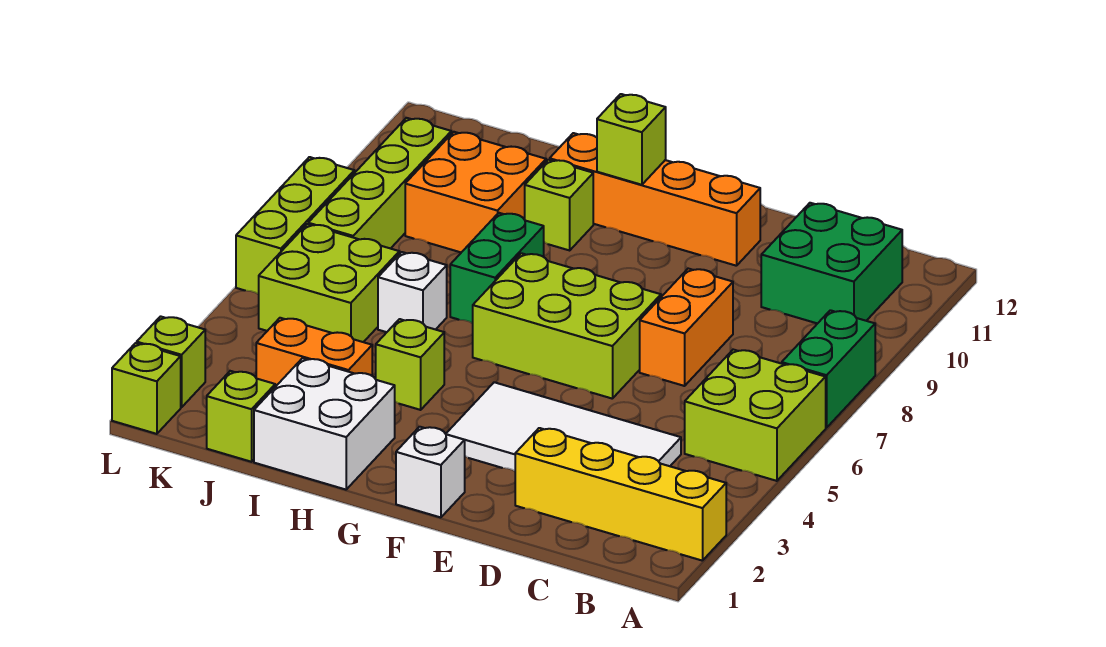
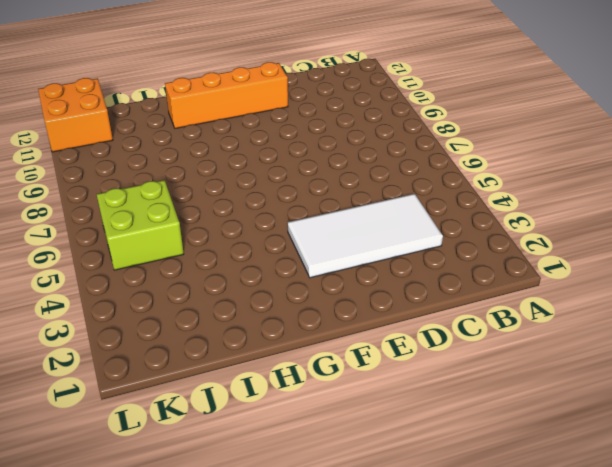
orange 2x2 brick [38,78,113,152] -> orange 2x2 brick moved to [405,132,546,252]
none -> yellow 1x4 brick [515,428,726,561]
none -> lime 2x2 brick [685,350,826,481]
none -> green 1x2 brick [782,310,875,428]

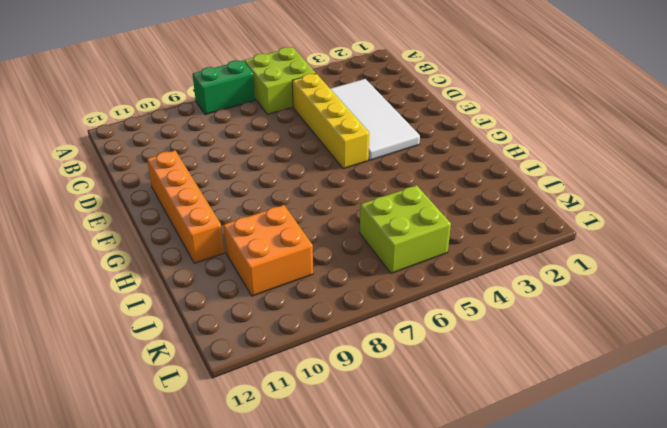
yellow 1x4 brick [292,74,369,169] -> yellow 1x4 brick moved to [515,428,726,561]
none -> green 2x2 brick [761,203,902,324]
none -> orange 1x2 brick [640,269,733,386]
none -> lime 2x3 brick [473,253,661,399]

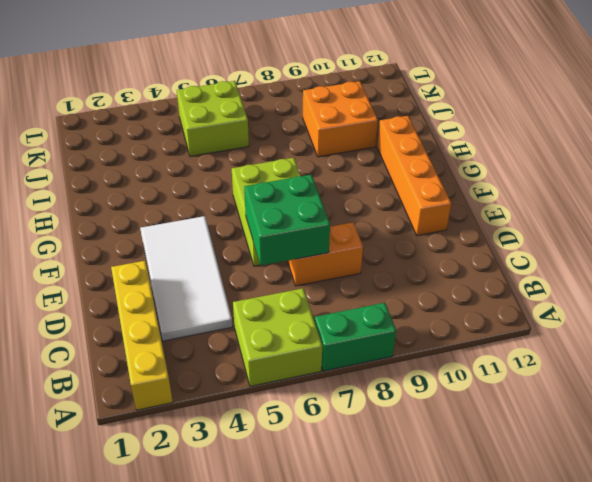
green 2x2 brick [244,175,330,265] -> green 2x2 brick moved to [761,203,902,324]
none -> white 1x1 brick [396,427,465,517]
none -> white 2x2 brick [254,358,395,490]
none -> lime 1x1 brick [376,319,444,410]

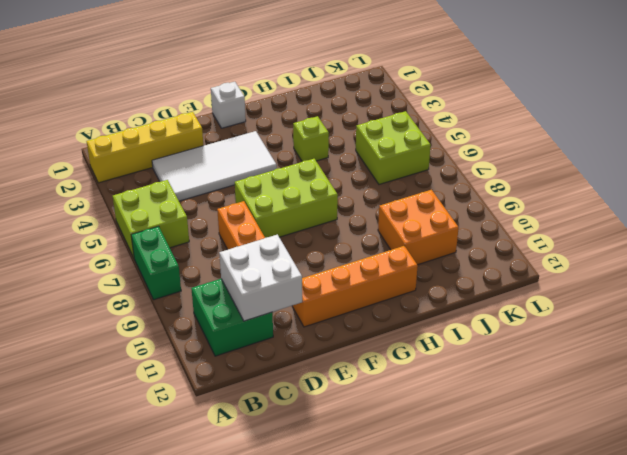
white 2x2 brick [219,235,302,321] -> white 2x2 brick moved to [254,358,395,490]
none -> green 1x2 brick [450,213,544,323]
none -> lime 1x1 brick [525,160,593,250]
none -> orange 1x2 brick [256,318,372,387]

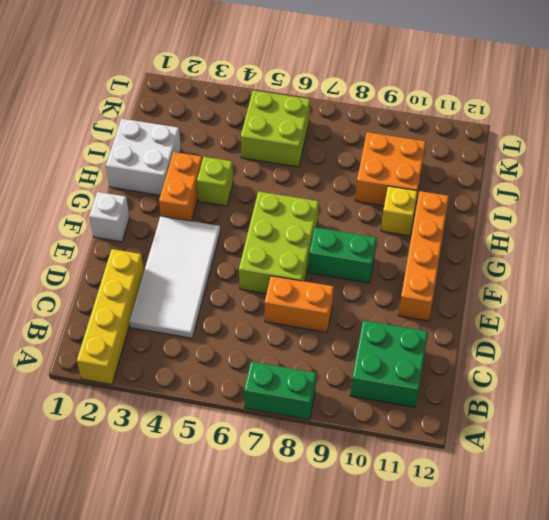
green 1x2 brick [308,227,377,283] -> green 1x2 brick moved to [450,213,544,323]
orange 1x2 brick [159,152,202,221] -> orange 1x2 brick moved to [256,318,372,387]
yellow 1x1 brick [381,186,418,236] -> lime 1x1 brick [525,160,593,250]
none -> lime 2x2 brick [685,350,826,481]
none -> white 1x1 brick [378,252,447,332]
none -> lime 1x1 brick [207,371,275,462]

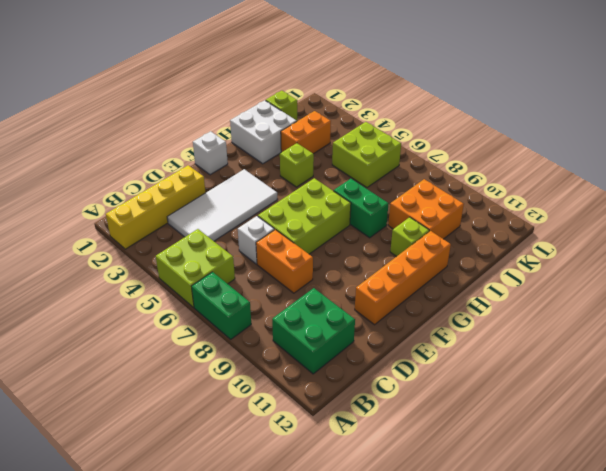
white 1x1 brick [238,216,274,264] -> white 1x1 brick moved to [378,252,447,332]
none -> lime 1x4 brick [308,118,451,249]
none -> lime 1x1 brick [112,343,181,434]
none -> lime 1x1 brick [137,316,205,407]

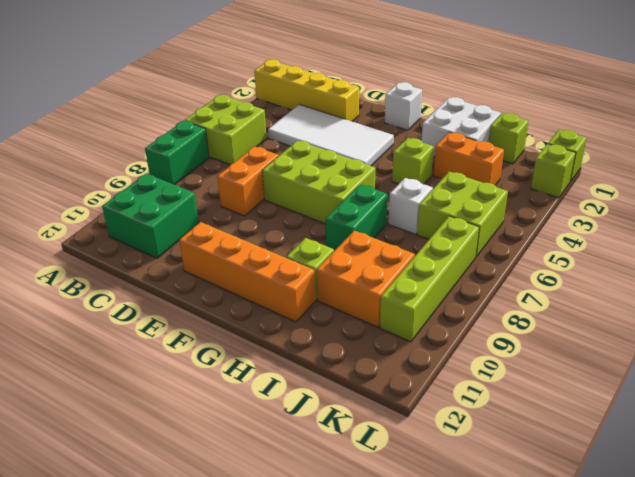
none -> lime 1x3 brick [236,157,354,294]
none -> lime 1x1 brick [597,94,666,185]

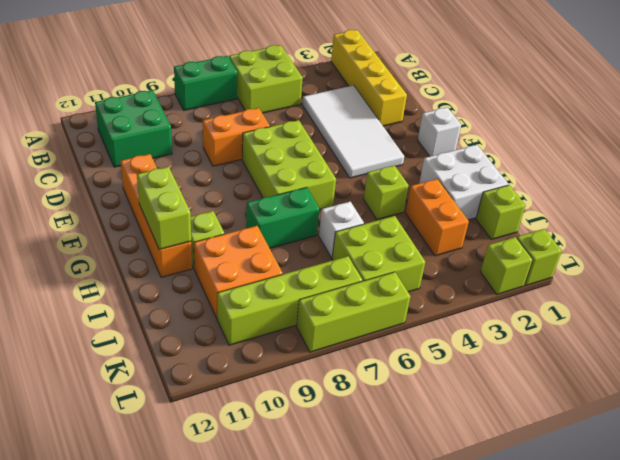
lime 1x2 brick [137,167,191,250] -> lime 1x1 brick [597,94,666,185]

